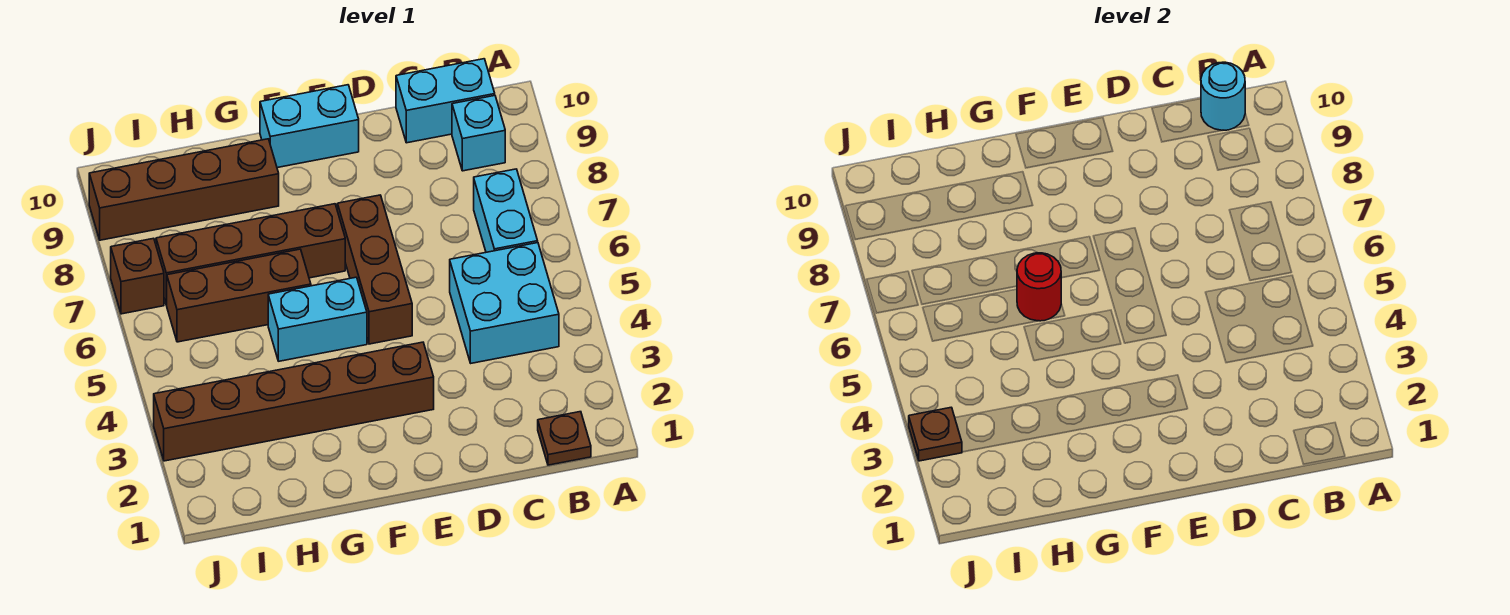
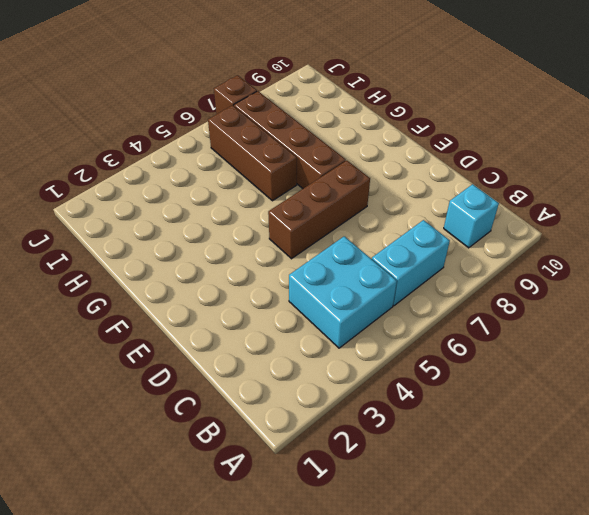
none -> brown 1x1 plate [538,412,591,465]
none -> cyan 1x2 brick [396,59,495,143]
none -> brown 1x6 brick [154,342,434,461]

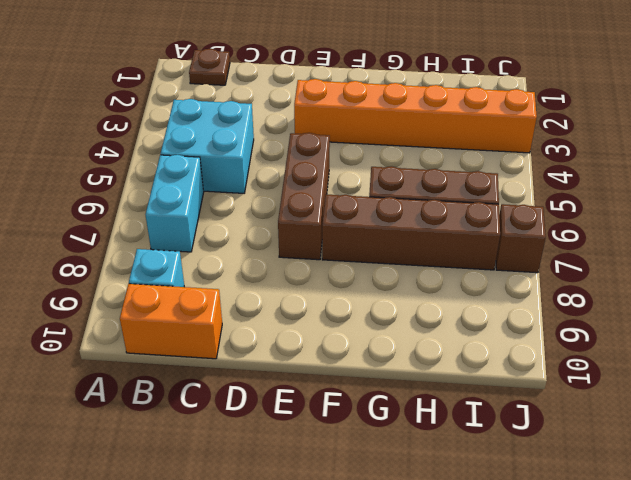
orange 1x2 brick [120,284,222,359] -> cyan 1x2 brick [396,59,495,143]
orange 1x6 brick [294,79,537,153] -> brown 1x6 brick [154,342,434,461]
none -> cyan 1x2 brick [260,85,359,168]
none -> cyan 1x2 brick [268,277,367,361]
none -> brown 1x4 brick [89,139,279,240]

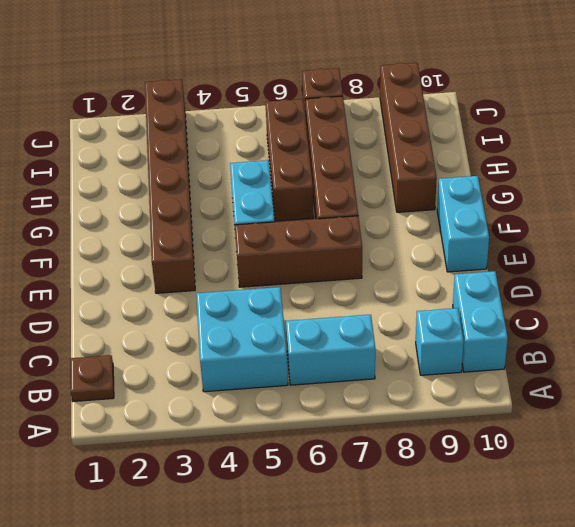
none -> cyan 1x1 round brick [1201,62,1245,130]
none -> red 1x1 round brick [1017,253,1061,321]
none -> brown 1x1 plate [909,407,962,461]

